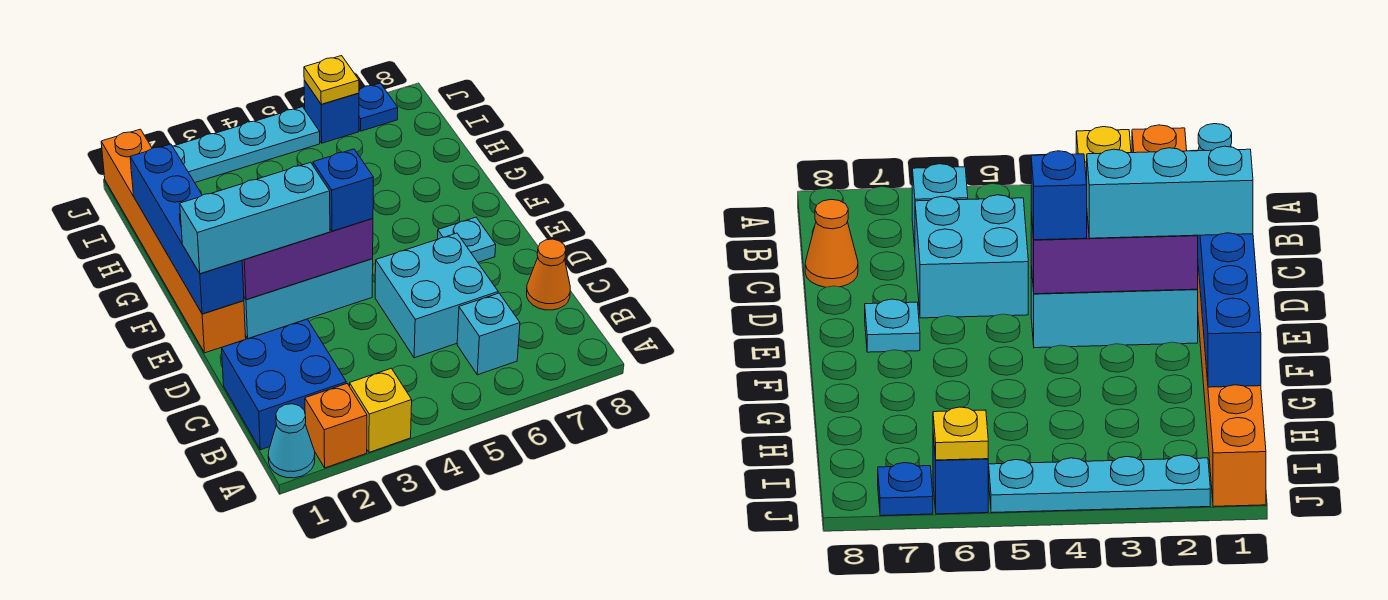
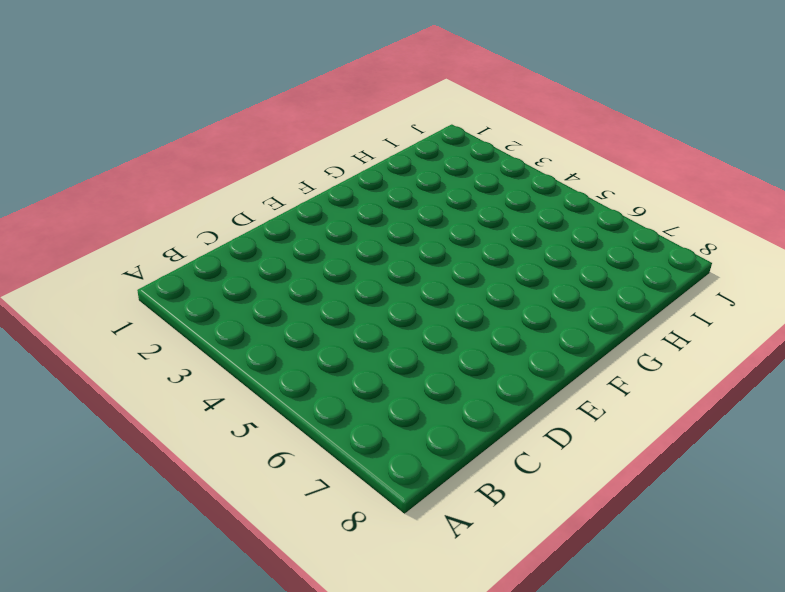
none -> cyan 1x1 cone [268,404,315,478]
none -> orange 1x1 brick [305,384,367,468]
none -> yellow 1x1 brick [350,368,412,452]

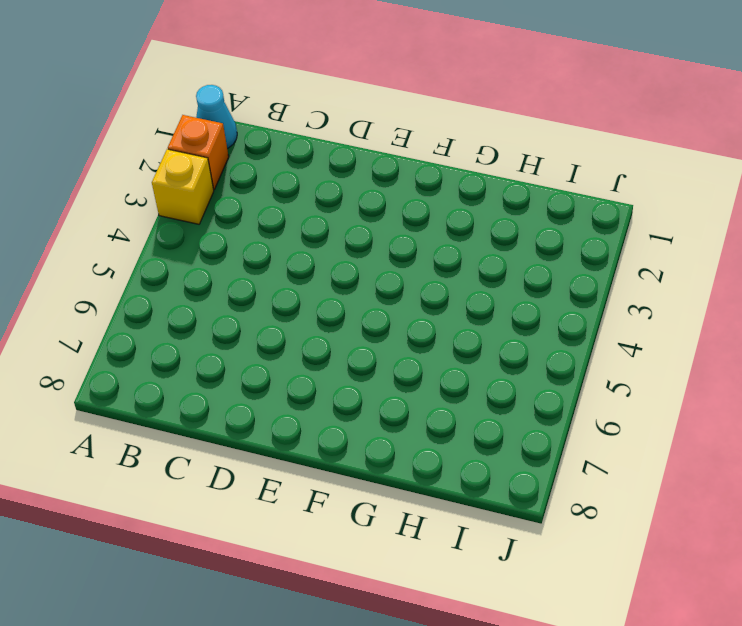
none -> blue 2x2 brick [222,319,346,450]
none -> cyan 1x1 brick [457,293,520,375]
none -> cyan 2x2 brick [375,233,498,358]

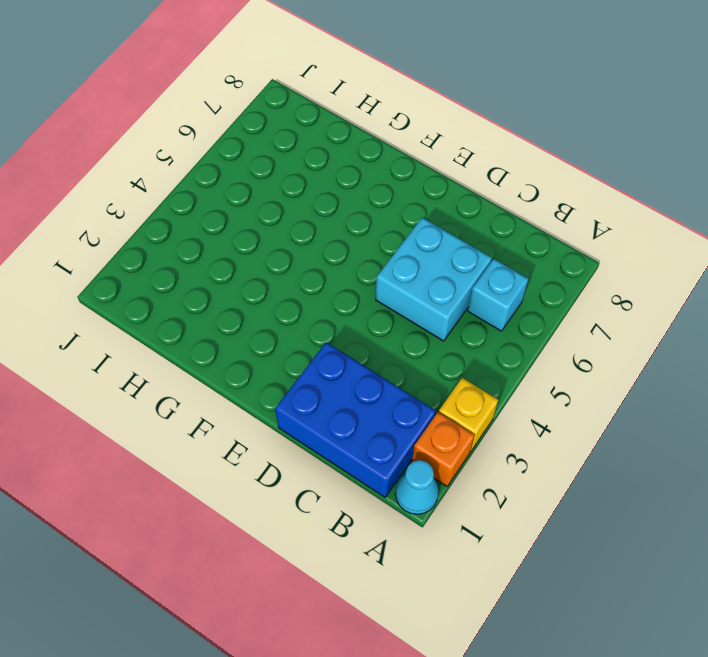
blue 2x3 brick [275,342,436,497] -> blue 2x2 brick [222,319,346,450]
none -> orange 1x1 cone [527,239,570,310]
none -> orange 1x6 brick [101,129,246,353]
none -> cyan 1x3 brick [244,259,373,339]

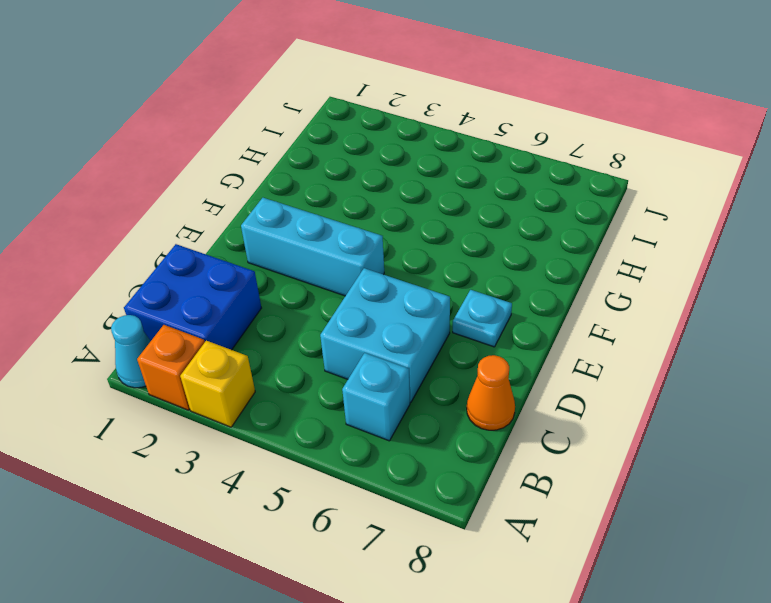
none -> orange 1x6 brick [101,129,246,353]
none -> cyan 1x4 plate [173,107,320,182]
none -> blue 1x1 brick [304,81,359,143]

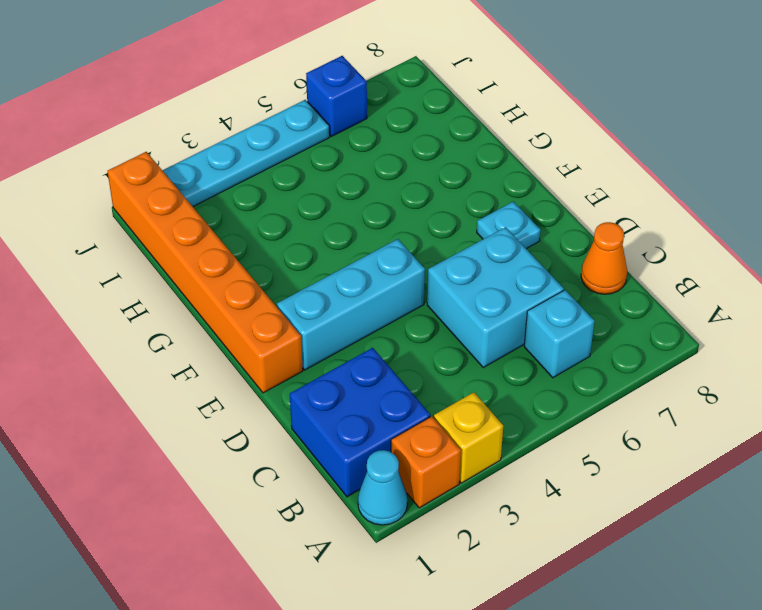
none -> blue 1x1 plate [359,83,398,131]
none -> blue 1x4 brick [130,144,244,314]
none -> purple 1x3 brick [242,218,373,300]

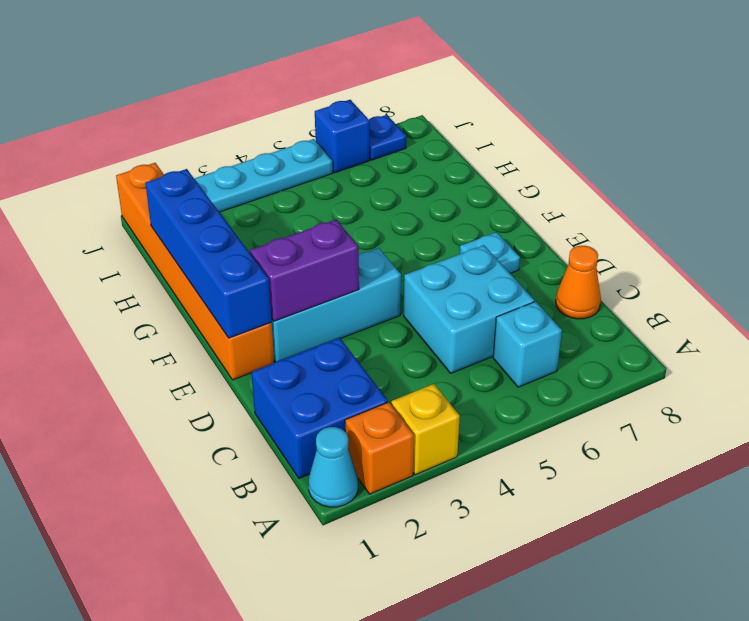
purple 1x2 brick [250,220,359,321] -> purple 1x3 brick [242,218,373,300]
none -> yellow 1x1 plate [304,56,359,104]
none -> cyan 1x3 brick [180,163,330,274]
none -> blue 1x1 brick [313,149,373,231]

